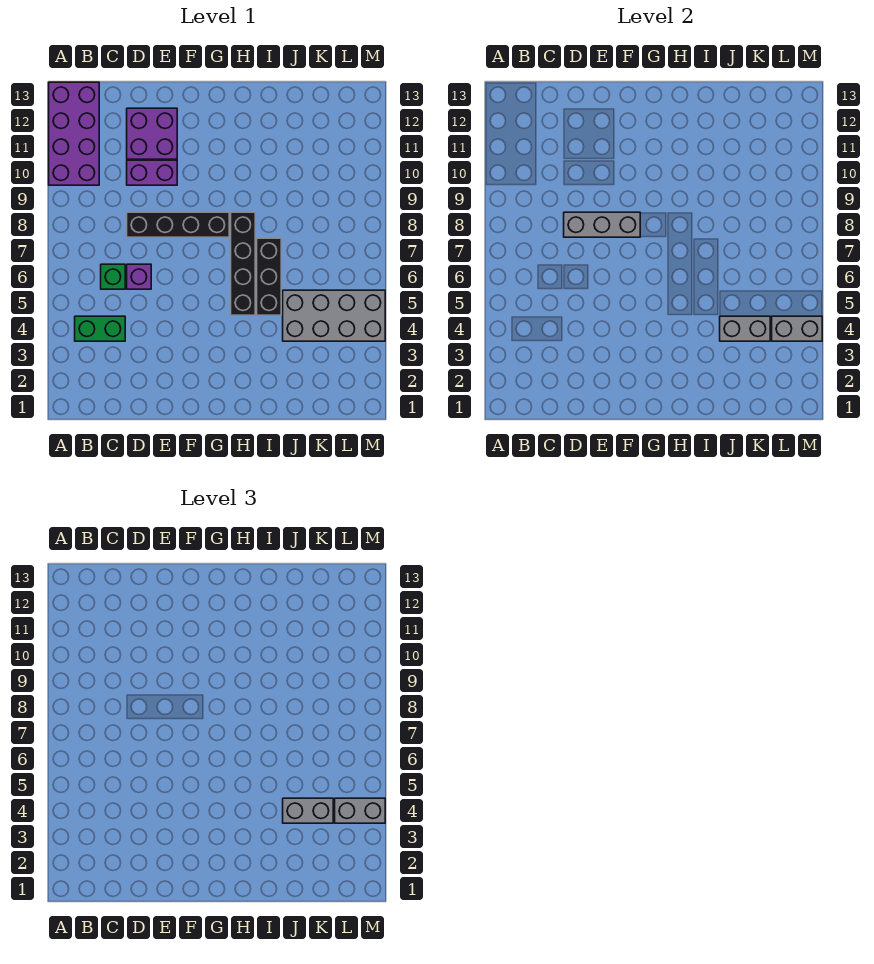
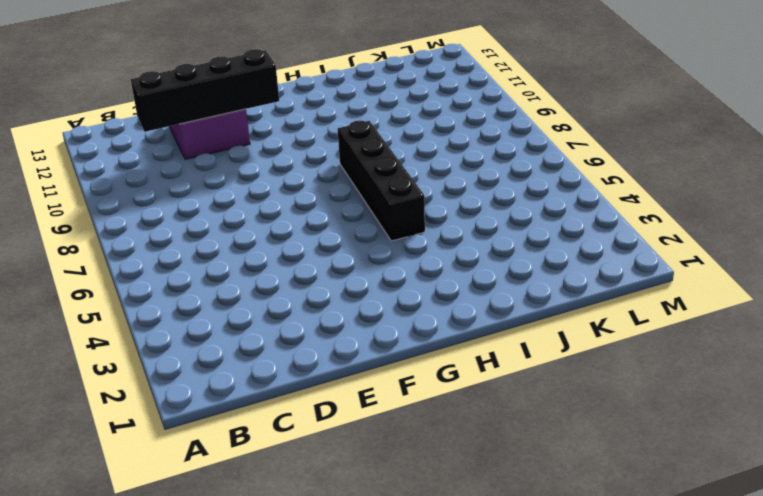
black 1x4 brick [131,49,279,132] -> black 1x4 brick moved to [127,212,229,237]
none -> purple 2x4 brick [49,82,99,185]
none -> green 1x2 brick [75,316,125,341]
none -> green 1x1 brick [101,264,125,289]

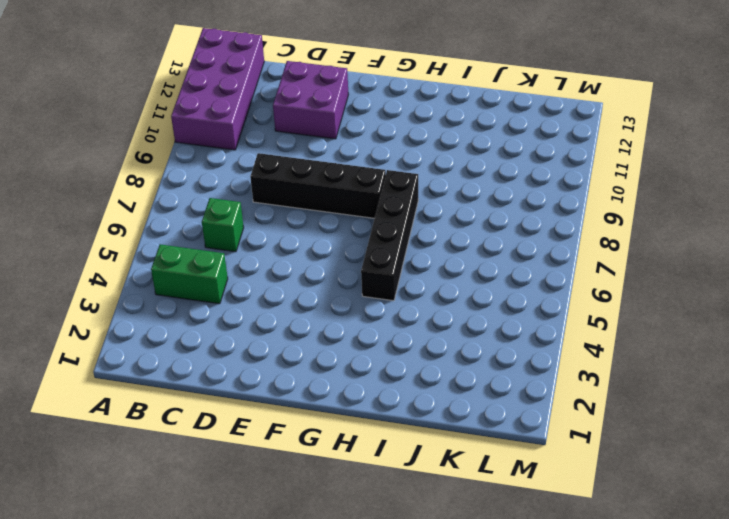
none -> purple 1x1 brick [127,264,151,289]
none -> purple 1x2 brick [127,160,177,185]
none -> black 1x3 brick [257,238,281,315]

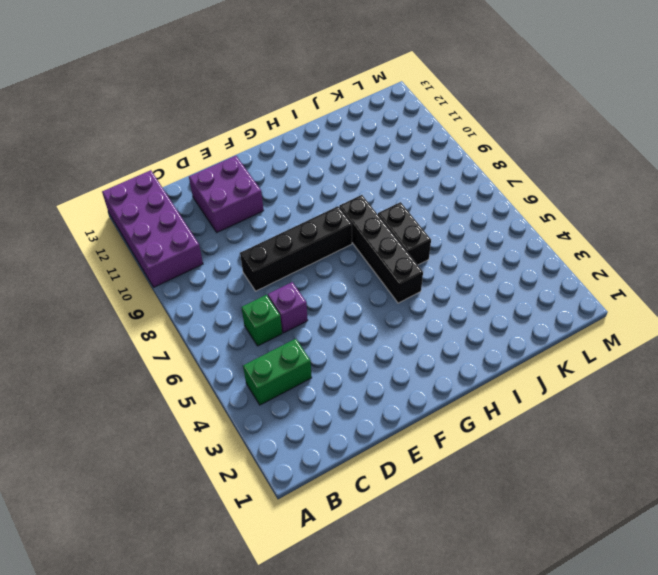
black 1x2 brick [378,202,431,265] -> black 1x3 brick [257,238,281,315]
none -> purple 1x2 brick [127,160,177,185]
none -> grey 2x4 brick [283,290,385,341]
none -> grey 1x3 brick [564,212,640,237]

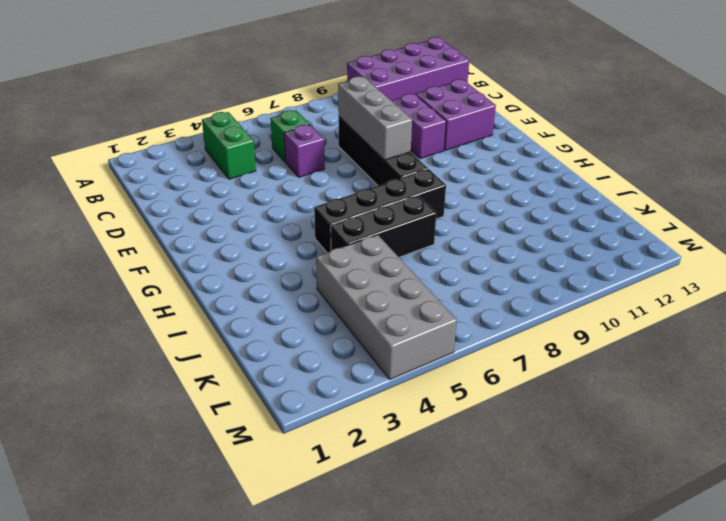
none -> grey 1x2 brick [720,316,770,341]
none -> grey 1x2 brick [772,316,822,341]
none -> grey 1x2 brick [283,798,333,823]

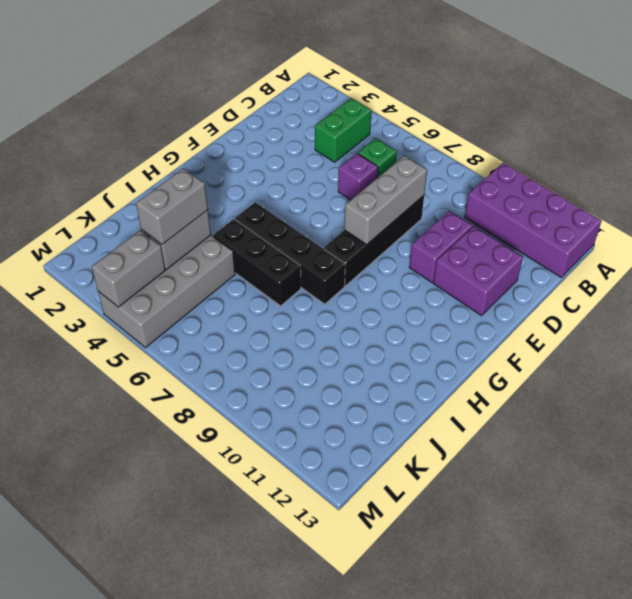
none -> grey 1x2 brick [335,798,385,823]

